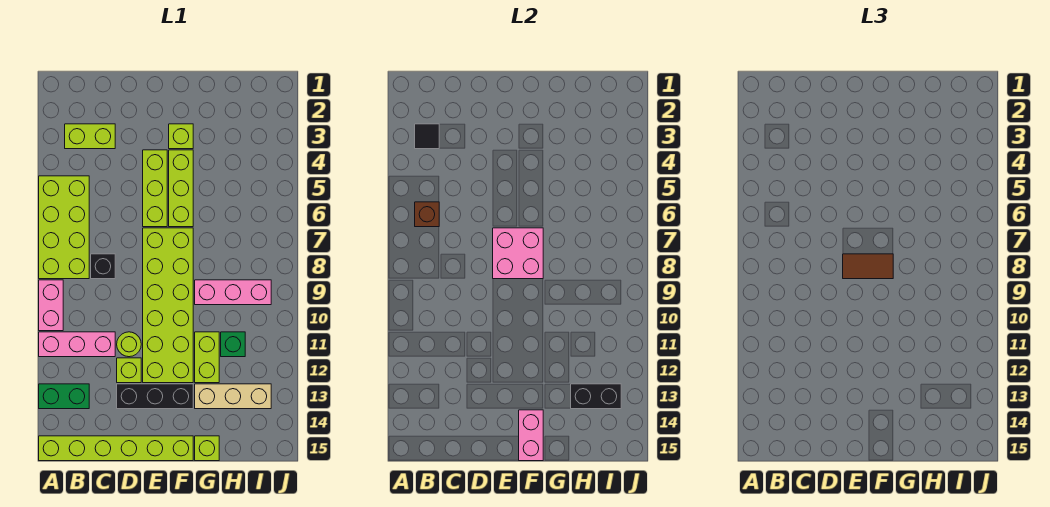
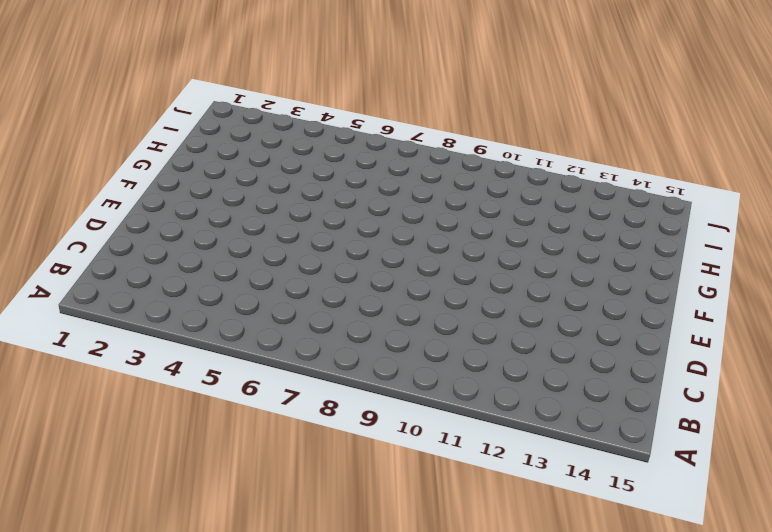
none -> lime 2x4 brick [39,176,89,279]
none -> pink 1x2 brick [39,280,63,331]
none -> pink 1x3 brick [39,332,115,357]

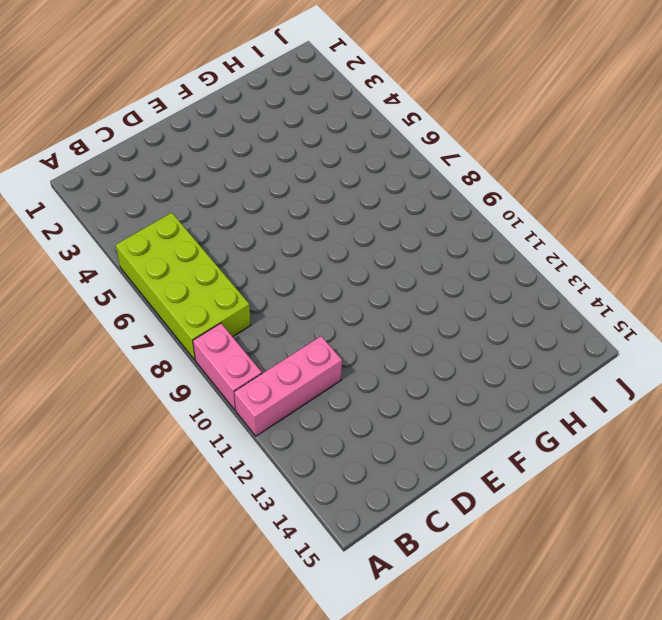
none -> green 1x2 brick [39,384,89,409]
none -> lime 1x6 brick [39,436,193,461]
none -> lime 1x2 brick [65,124,115,149]

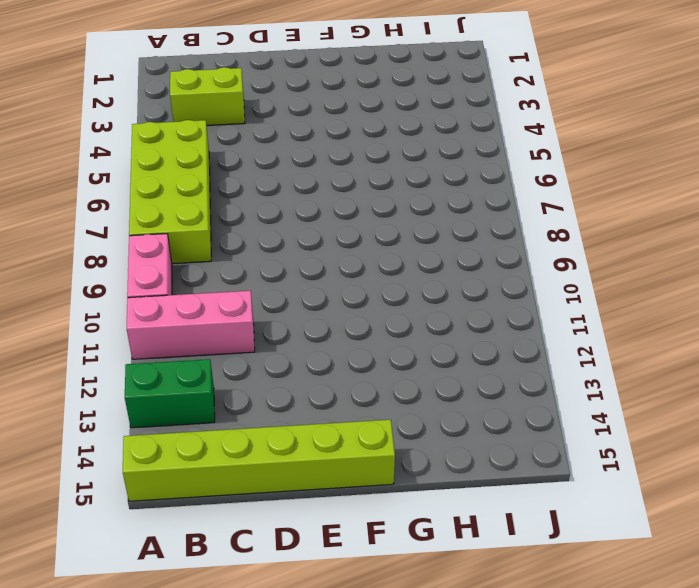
none -> black 1x1 brick [91,254,115,279]
none -> lime 1x1 round brick [117,332,141,357]
none -> lime 1x1 brick [117,358,141,383]

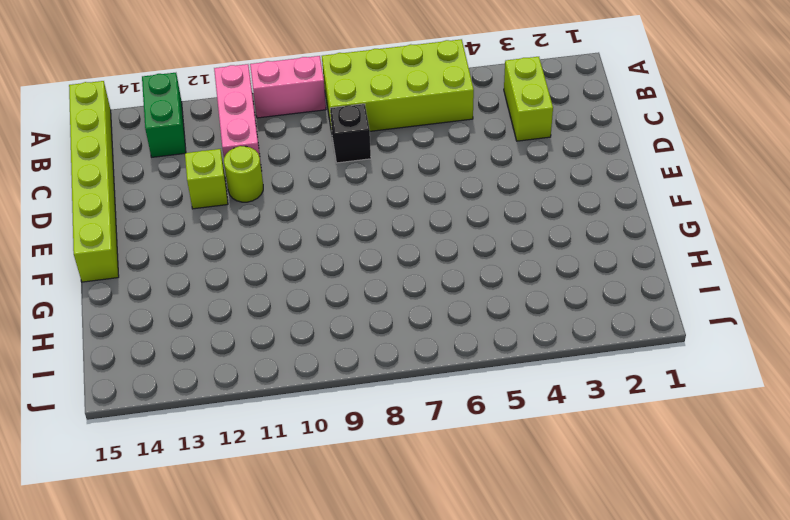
none -> black 1x3 brick [117,384,193,409]
none -> lime 1x3 brick [143,150,167,227]
none -> lime 2x6 brick [143,228,193,383]

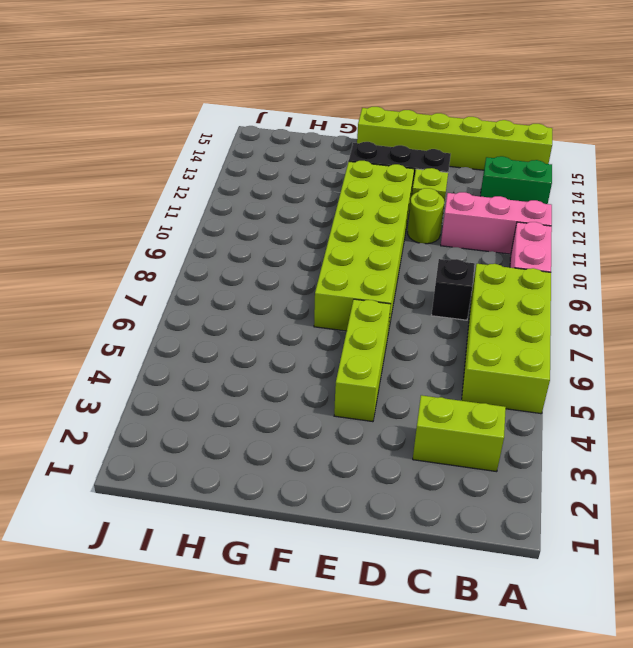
none -> lime 1x1 brick [169,124,193,149]
none -> lime 1x3 brick [169,150,193,227]
none -> pink 1x3 brick [195,280,271,305]

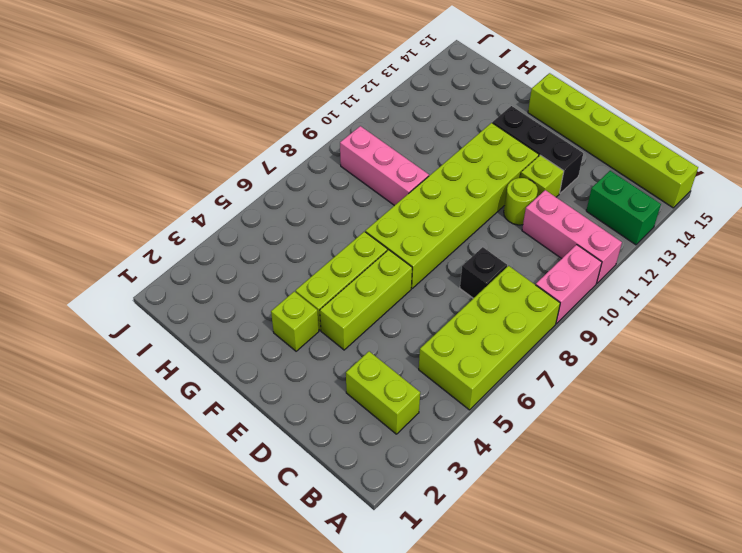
none -> lime 1x2 brick [195,332,219,383]
none -> tan 1x3 brick [195,384,271,409]
none -> lime 1x1 brick [195,436,219,461]

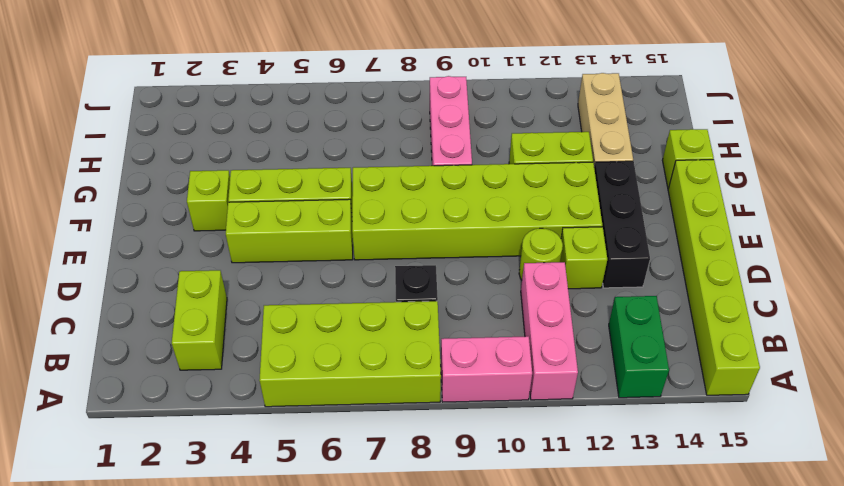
none -> green 1x1 brick [221,332,245,357]
none -> black 1x1 tile [415,124,439,149]
none -> brown 1x1 brick [415,202,439,227]

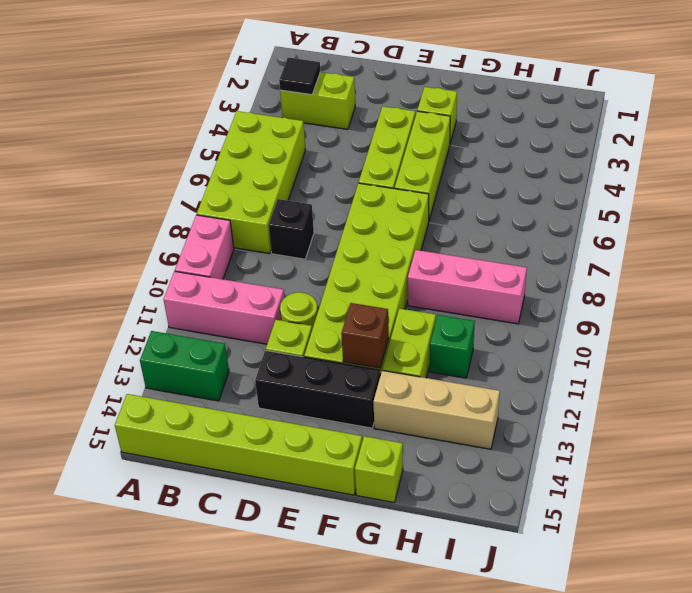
brown 1x1 brick [341,303,389,368] -> brown 1x1 brick moved to [415,202,439,227]
none -> pink 2x2 brick [493,228,543,279]
none -> pink 1x2 brick [519,410,543,461]
none -> black 1x2 brick [571,384,621,409]

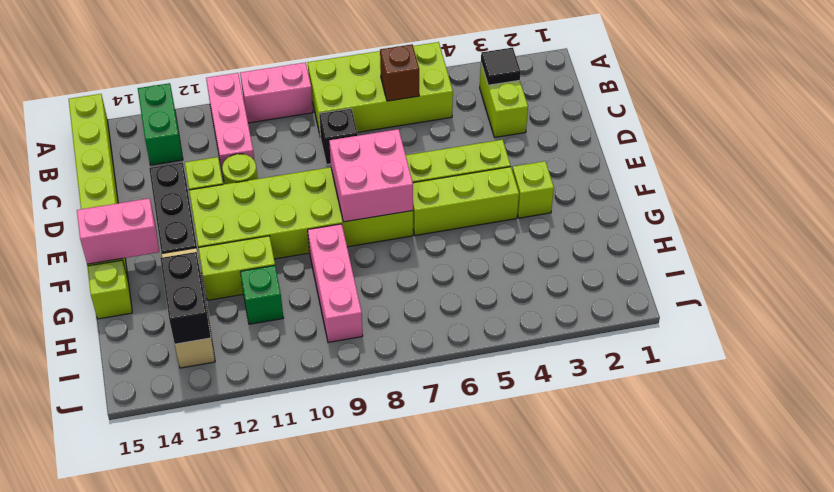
none -> brown 1x2 tile [843,254,893,279]

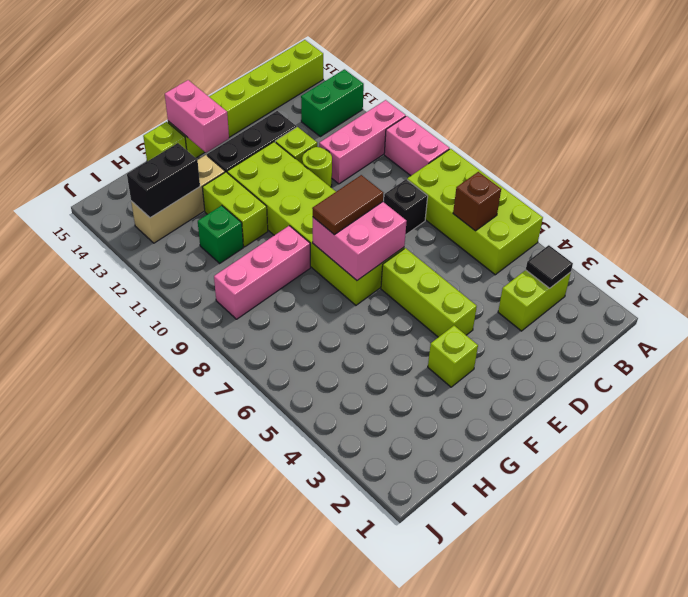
none -> lime 1x3 brick [169,150,193,227]

